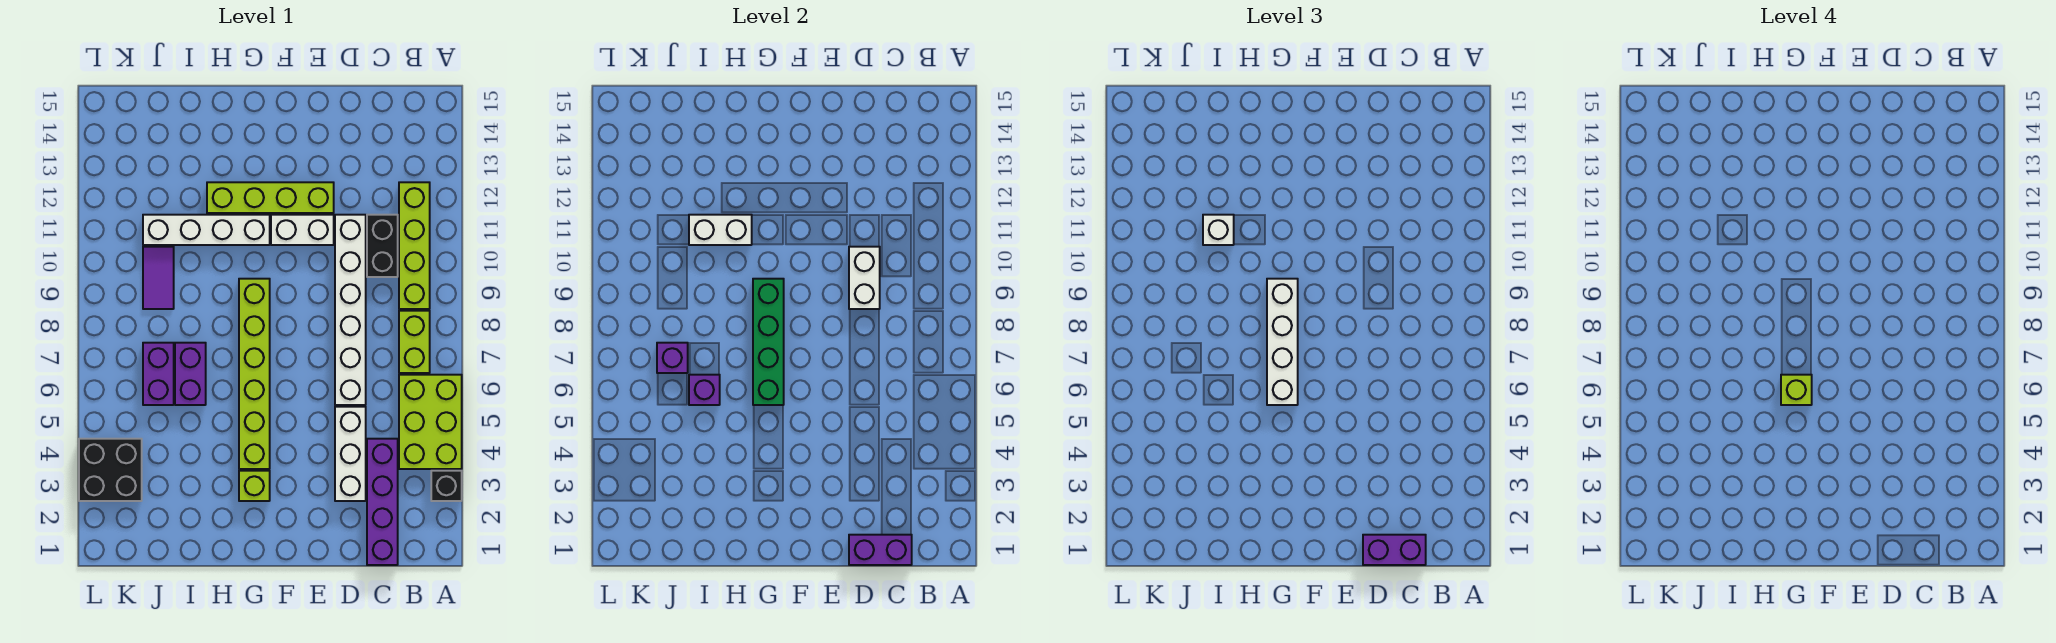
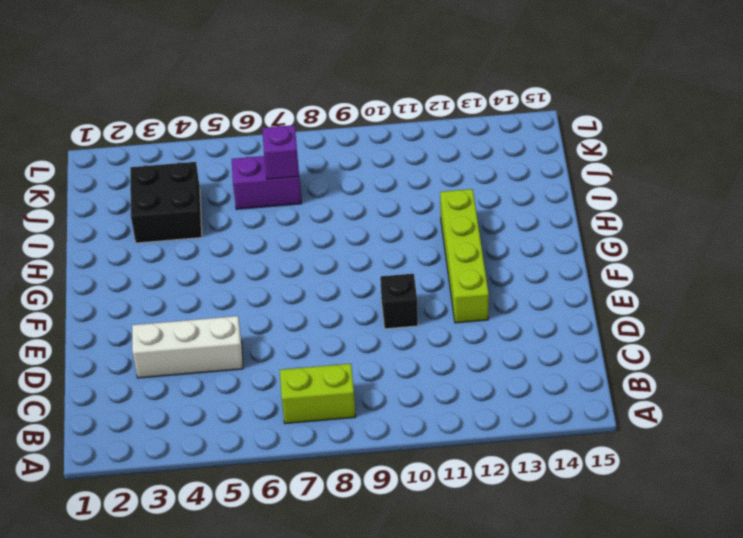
black 1x1 brick [380,274,418,329] -> black 1x1 brick moved to [431,471,462,501]
black 2x2 brick [130,162,202,243] -> black 2x2 brick moved to [79,439,142,501]
none -> lime 2x3 brick [399,375,462,469]
none -> lime 1x4 brick [399,182,430,309]
none -> purple 1x4 brick [367,439,398,565]

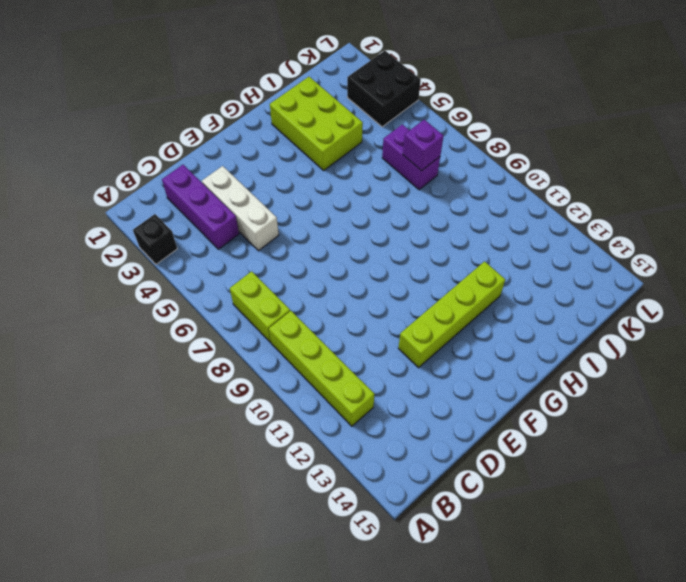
purple 1x3 brick [162,165,239,249] -> purple 1x4 brick [367,439,398,565]
lime 2x3 brick [270,77,363,170] -> lime 2x3 brick moved to [399,375,462,469]
none -> black 1x2 brick [367,215,398,277]
none -> white 1x6 brick [335,215,366,405]
none -> white 1x2 brick [271,215,334,245]

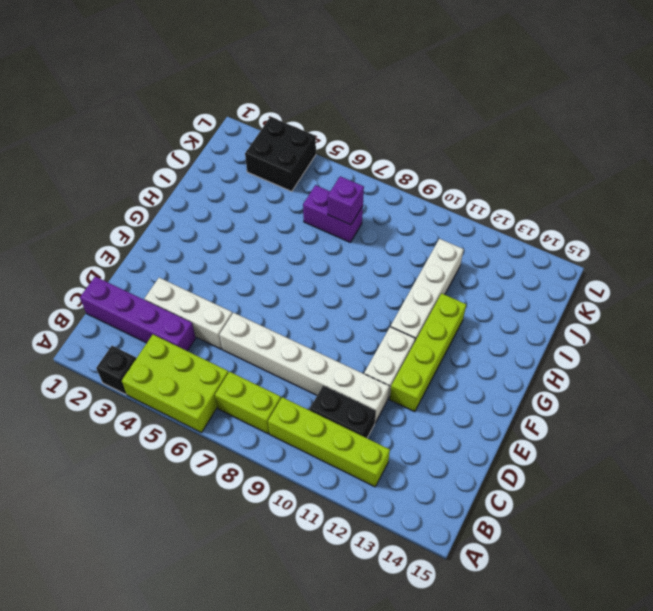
none -> lime 1x1 brick [239,471,270,501]
none -> lime 1x6 brick [239,279,270,469]
none -> purple 1x2 brick [175,343,206,405]

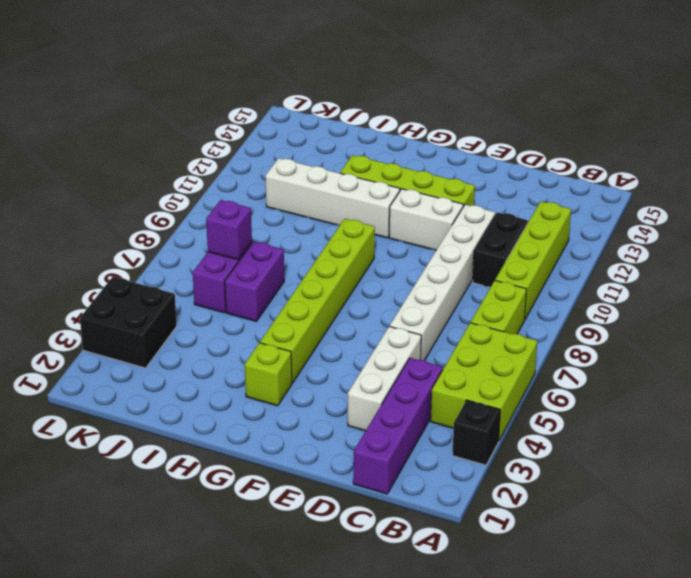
none -> purple 1x2 tile [143,247,174,309]
none -> purple 1x2 brick [849,535,912,565]
none -> white 1x2 brick [849,247,880,309]

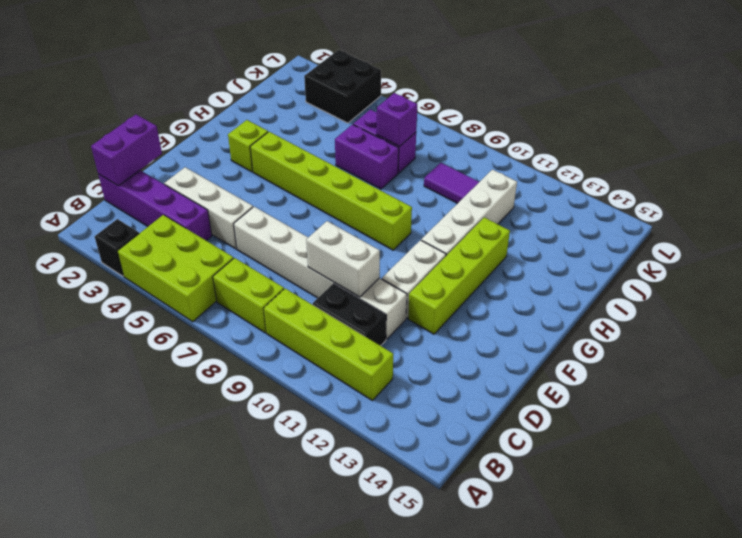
none -> green 1x4 brick [753,279,784,405]
none -> white 1x2 brick [689,215,752,245]
none -> purple 1x1 brick [689,375,720,405]

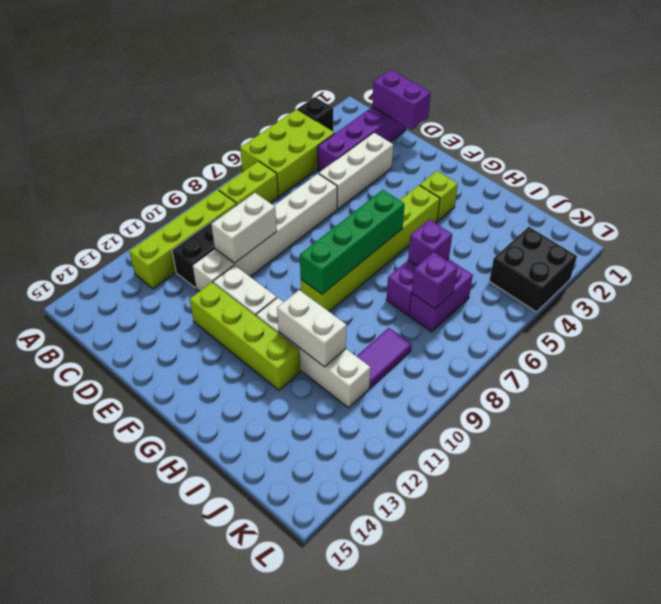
none -> purple 1x2 brick [1363,535,1426,565]
none -> white 1x4 brick [1267,279,1298,405]
none -> white 1x1 brick [1203,215,1234,245]

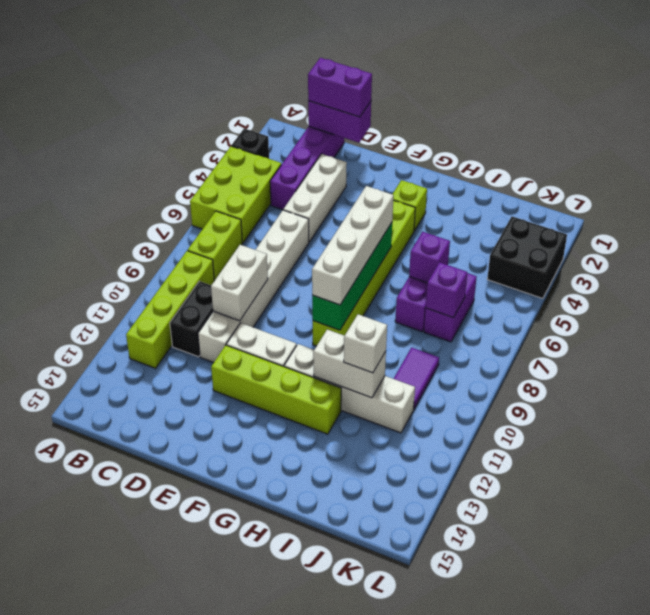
none -> lime 1x1 brick [1781,375,1812,405]

